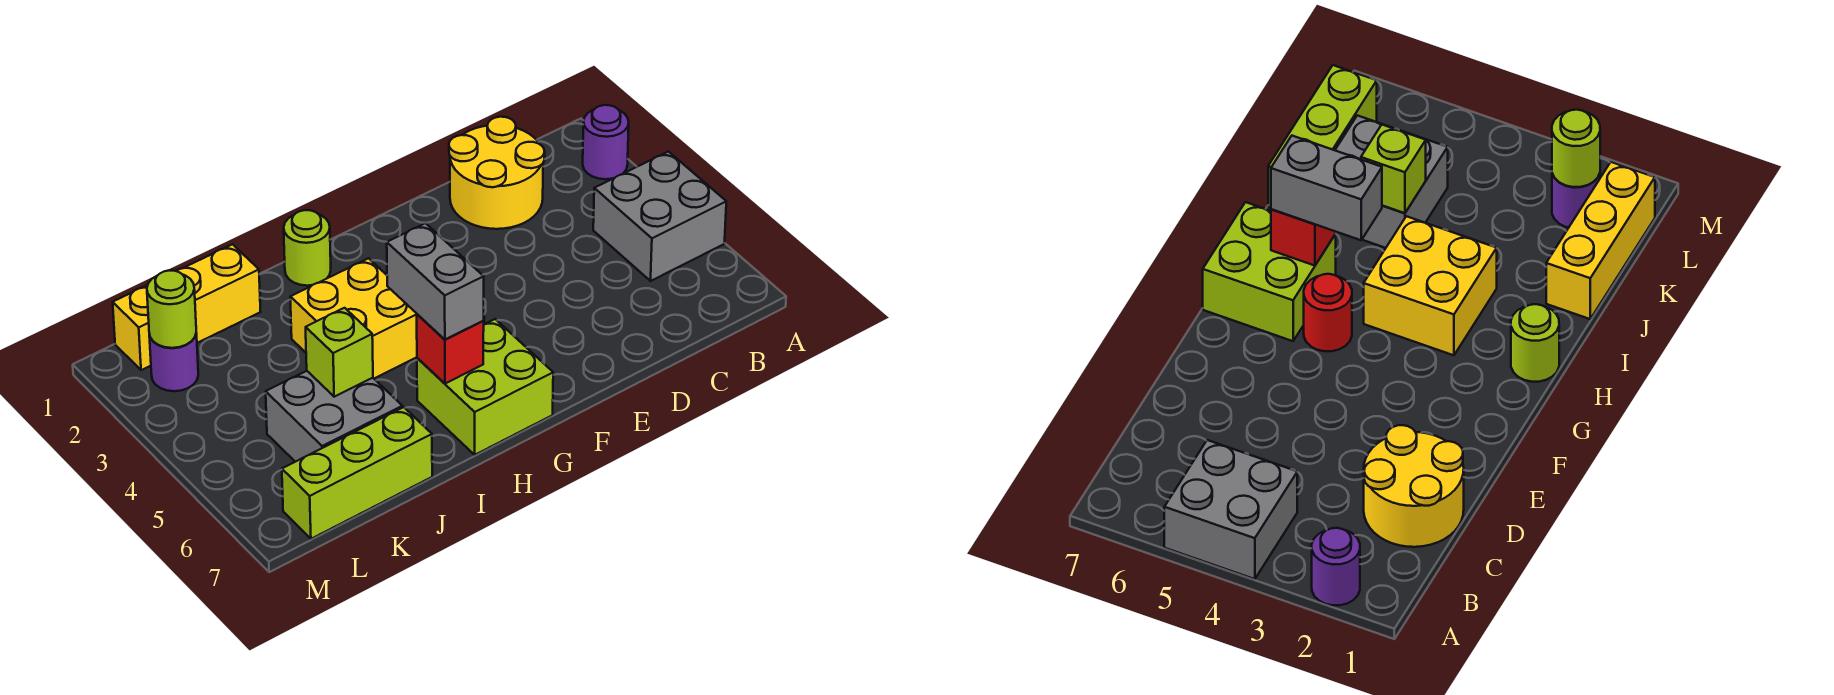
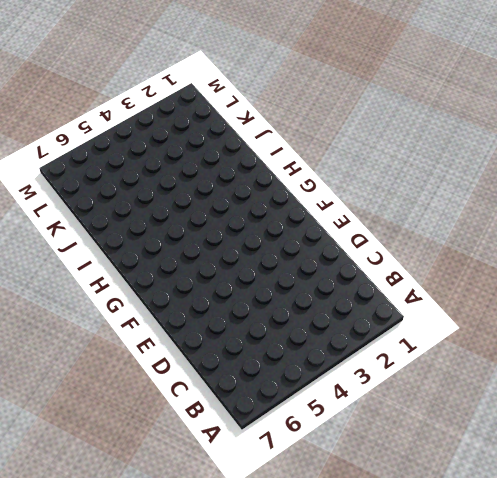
none -> purple 1x1 round brick [583,105,629,179]
none -> grey 2x2 brick [593,152,726,281]
none -> yellow 2x2 round brick [449,117,545,229]

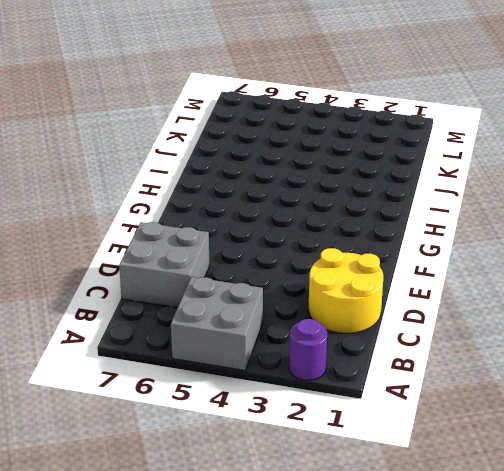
grey 2x2 brick [119,222,210,308] -> grey 2x2 brick moved to [266,371,402,462]
none -> red 1x1 round brick [1304,274,1352,351]
none -> lime 2x2 brick [417,319,553,455]
none -> lime 1x1 round brick [284,210,331,286]

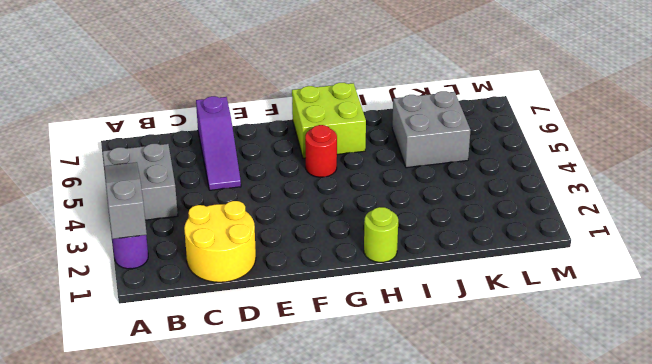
grey 1x3 slope [104,162,147,239] -> none
purple 1x3 slope [196,96,241,190] -> none
none -> yellow 2x2 brick [290,258,417,378]
none -> yellow 1x3 brick [113,244,261,370]
none -> lime 1x3 brick [282,407,432,539]

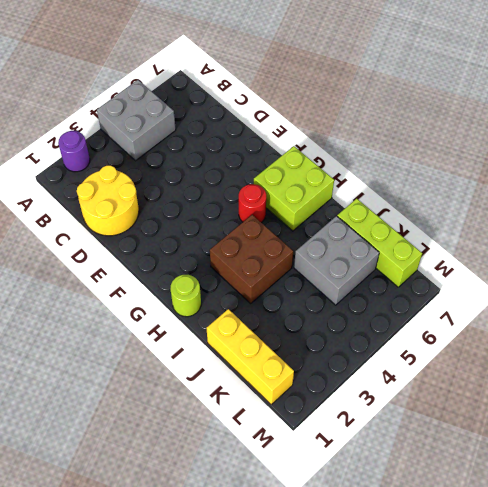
brown 2x2 brick [210,215,293,303] -> yellow 2x2 brick [290,258,417,378]
none -> purple 1x1 round brick [149,333,198,391]
none -> red 1x1 brick [417,314,484,384]
none -> lime 1x1 brick [306,308,373,397]

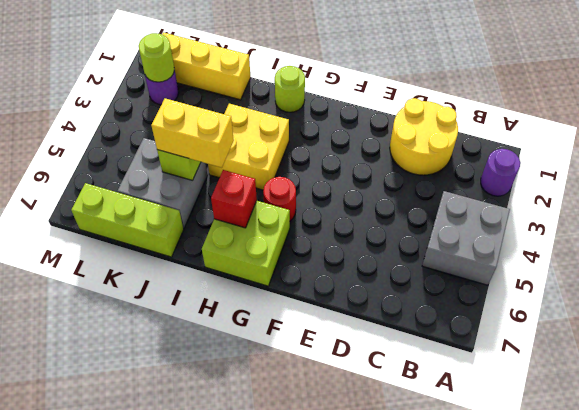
yellow 1x2 brick [151,98,234,168] -> none
none -> grey 1x2 brick [387,223,484,339]

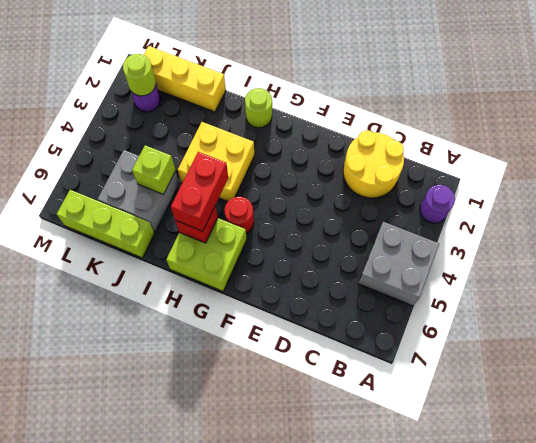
red 1x2 brick [171,152,228,231] -> grey 1x2 brick [387,223,484,339]

